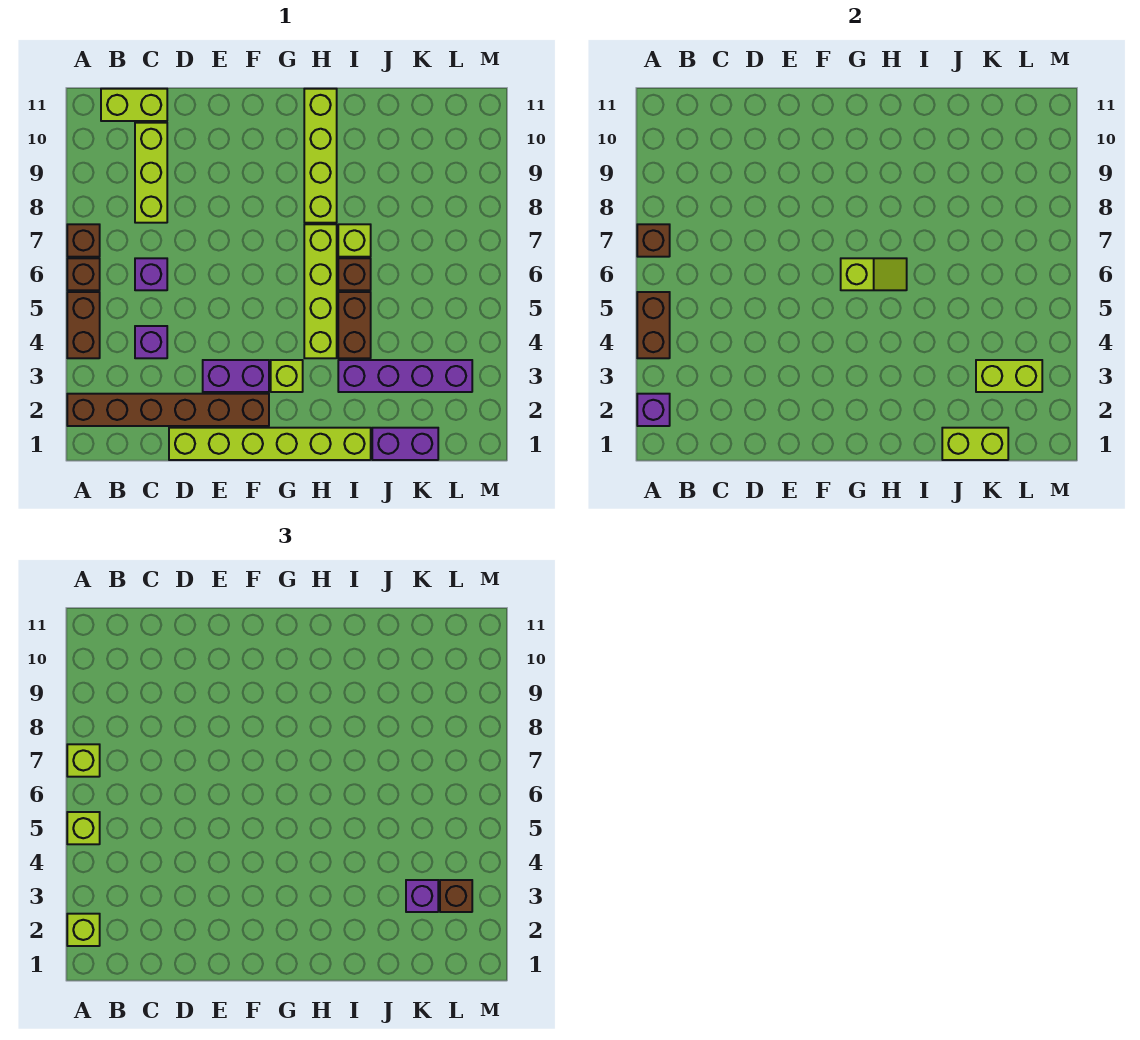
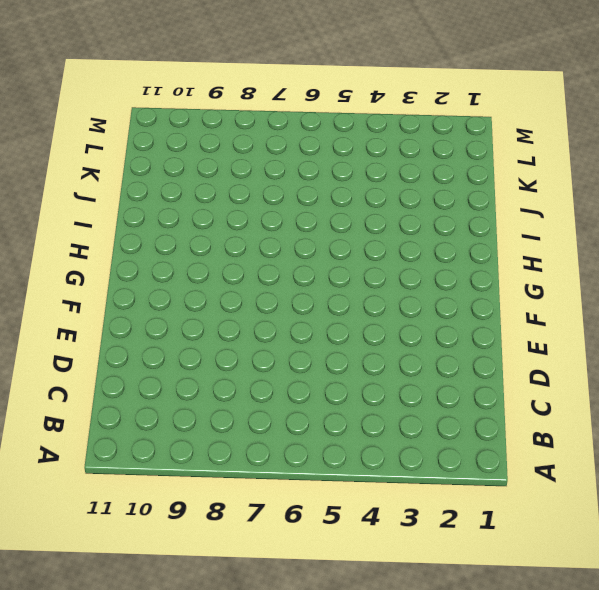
none -> brown 1x6 brick [67,394,269,426]
none -> brown 1x2 brick [67,292,100,358]
none -> brown 1x1 brick [67,258,100,290]

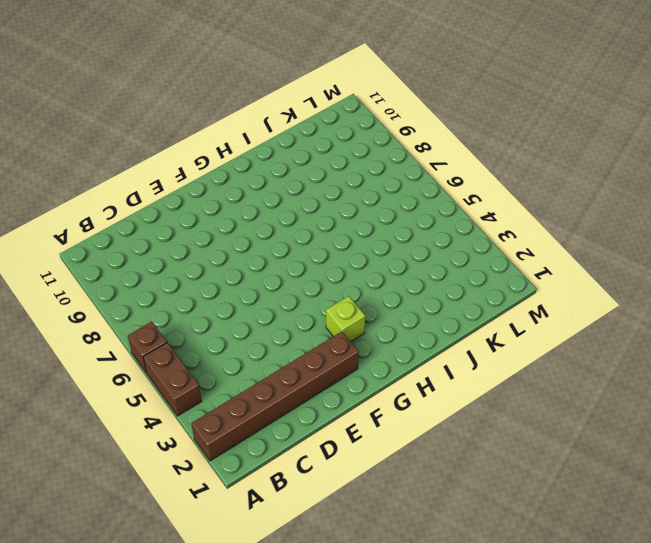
none -> brown 1x1 brick [67,224,100,257]
none -> lime 1x2 brick [101,89,167,121]
none -> purple 1x1 brick [135,326,167,358]

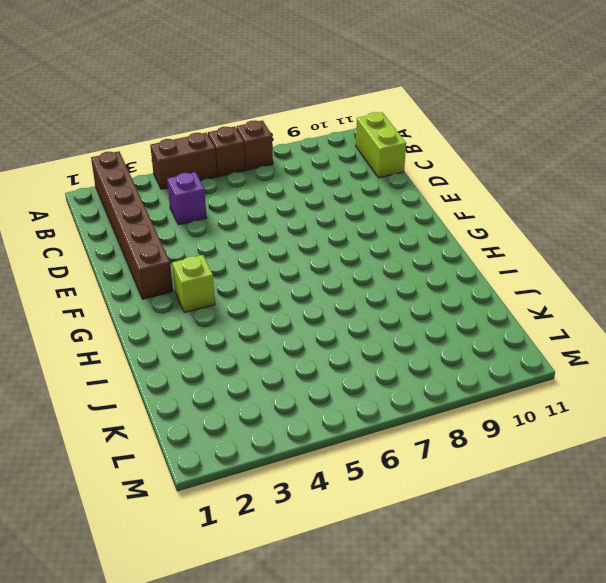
none -> purple 1x1 brick [135,258,167,290]
none -> lime 1x3 brick [135,123,167,223]
none -> lime 1x6 brick [169,428,371,460]

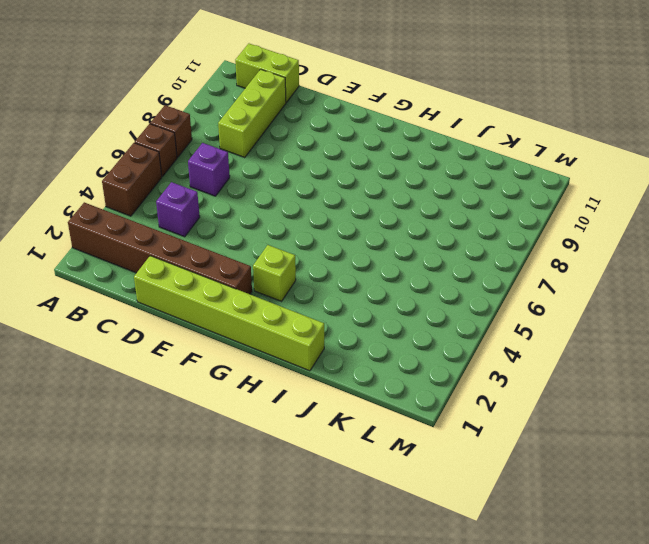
none -> purple 1x2 brick [203,360,269,392]
none -> lime 1x4 brick [304,224,337,358]
none -> lime 1x4 brick [304,89,337,223]

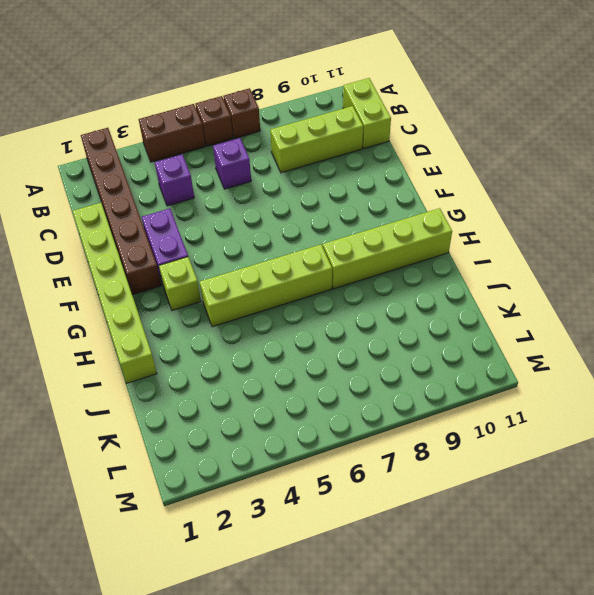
none -> purple 1x4 brick [338,360,472,392]
none -> brown 1x2 brick [338,292,371,358]
none -> brown 1x1 brick [338,258,371,290]

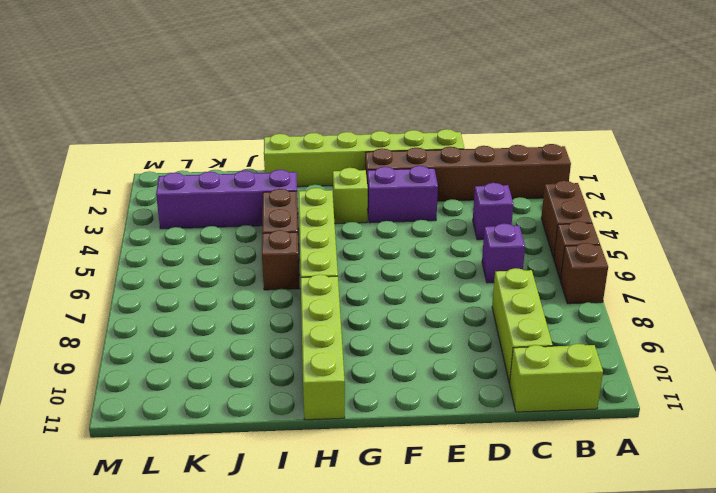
none -> lime 1x1 brick [338,224,371,257]
none -> purple 1x2 brick [372,428,438,460]
none -> purple 1x1 brick [637,394,670,426]

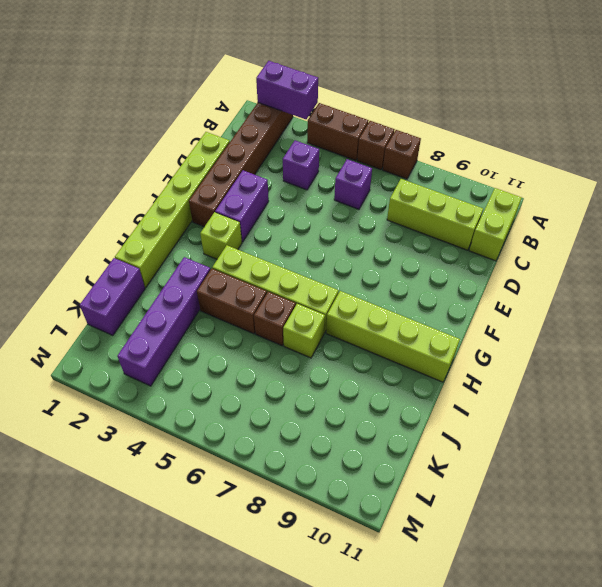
purple 1x2 brick [256,61,318,119] -> purple 1x1 brick [637,394,670,426]
none -> brown 1x2 brick [637,292,670,358]
none -> brown 1x1 brick [637,224,670,257]
none -> lime 1x2 slope [841,258,907,290]

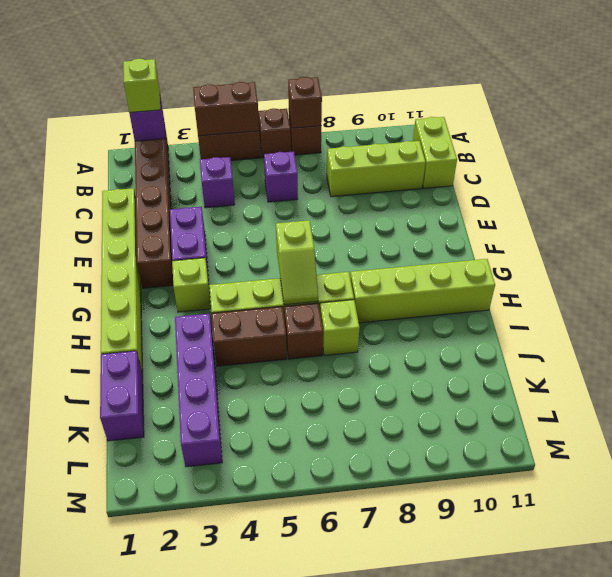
none -> lime 1x2 brick [942,428,1008,460]
none -> lime 1x2 brick [976,360,1042,392]
none -> lime 1x1 brick [67,812,100,844]

